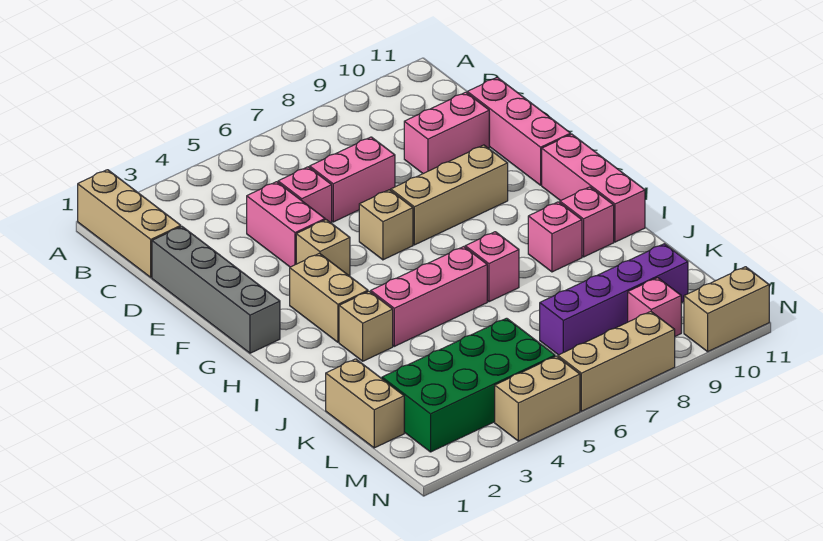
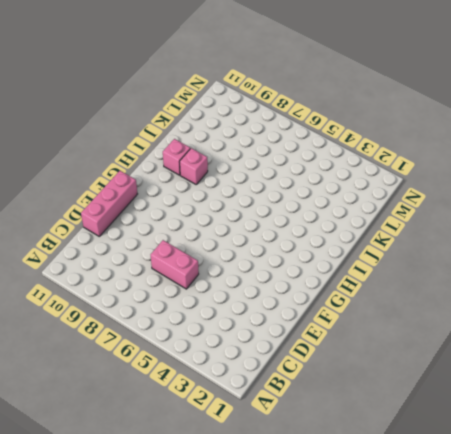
none -> tan 1x3 brick [78,170,181,277]
none -> grey 1x4 brick [152,227,280,353]
none -> pink 1x2 brick [247,182,325,267]

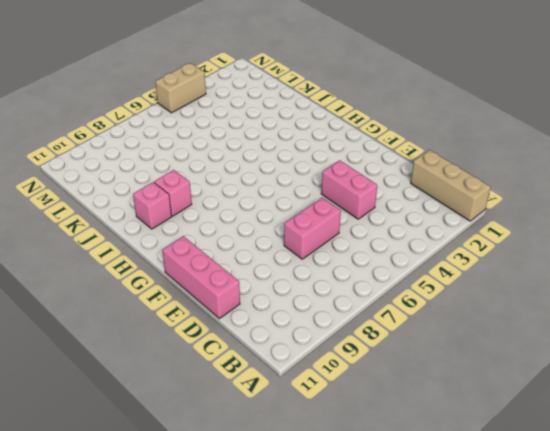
none -> grey 1x4 brick [152,227,280,353]
none -> pink 1x1 brick [278,167,332,223]
none -> pink 1x2 brick [404,92,489,174]

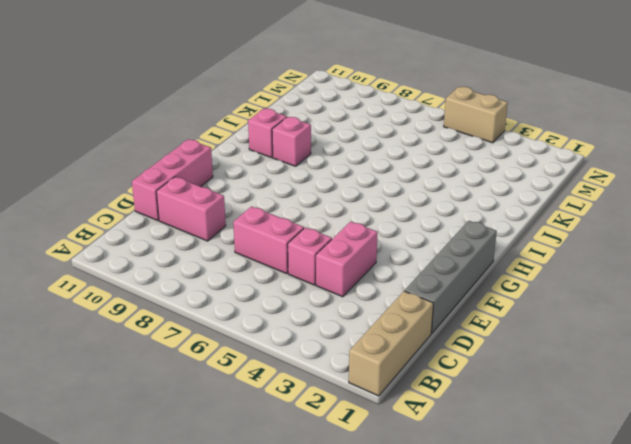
none -> tan 1x1 brick [296,220,350,276]
none -> tan 1x1 brick [359,190,413,260]
none -> tan 1x3 brick [391,145,508,245]

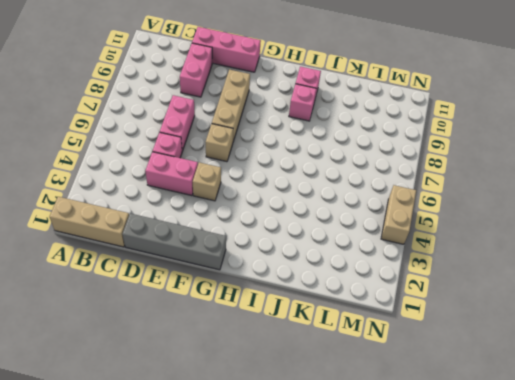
none -> tan 1x2 brick [290,253,368,342]
none -> pink 1x3 brick [542,134,645,242]
none -> tan 1x1 brick [339,291,393,361]

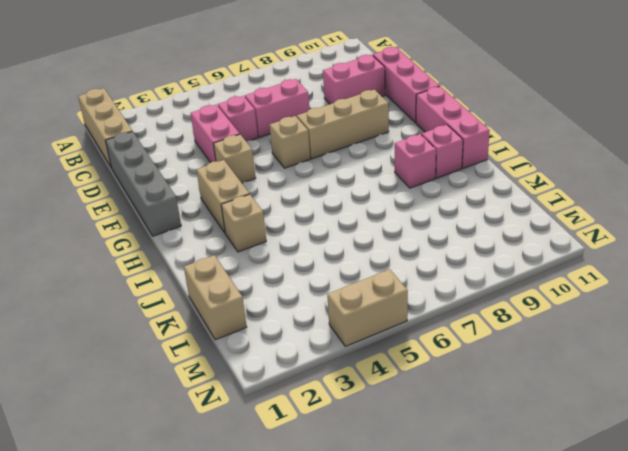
none -> pink 1x3 brick [371,247,487,346]
none -> pink 1x1 brick [465,232,519,302]
none -> green 2x4 brick [382,318,555,452]

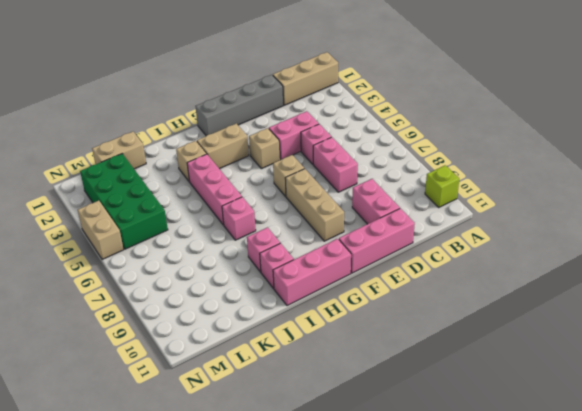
lime 1x1 brick [425,165,459,207] -> none
none -> purple 1x4 brick [540,244,688,355]
none -> pink 1x1 brick [628,278,681,336]
none -> tan 1x3 brick [558,312,675,411]

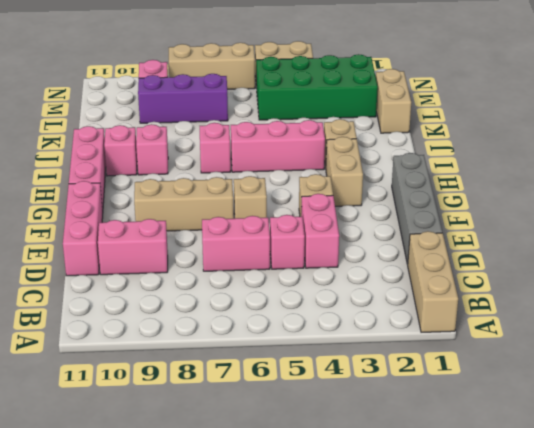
purple 1x3 brick [138,74,228,123] -> purple 1x4 brick [540,244,688,355]
none -> tan 1x2 brick [684,267,769,352]

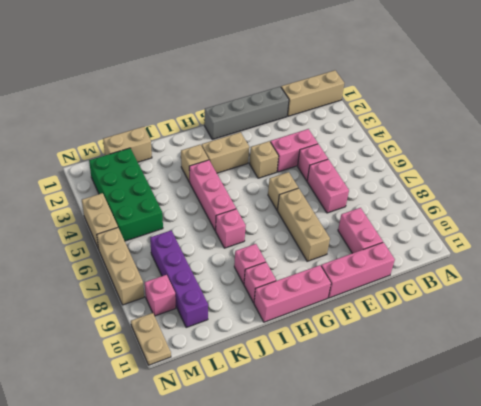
tan 1x2 plate [131,313,171,365] -> tan 1x2 brick [684,267,769,352]

